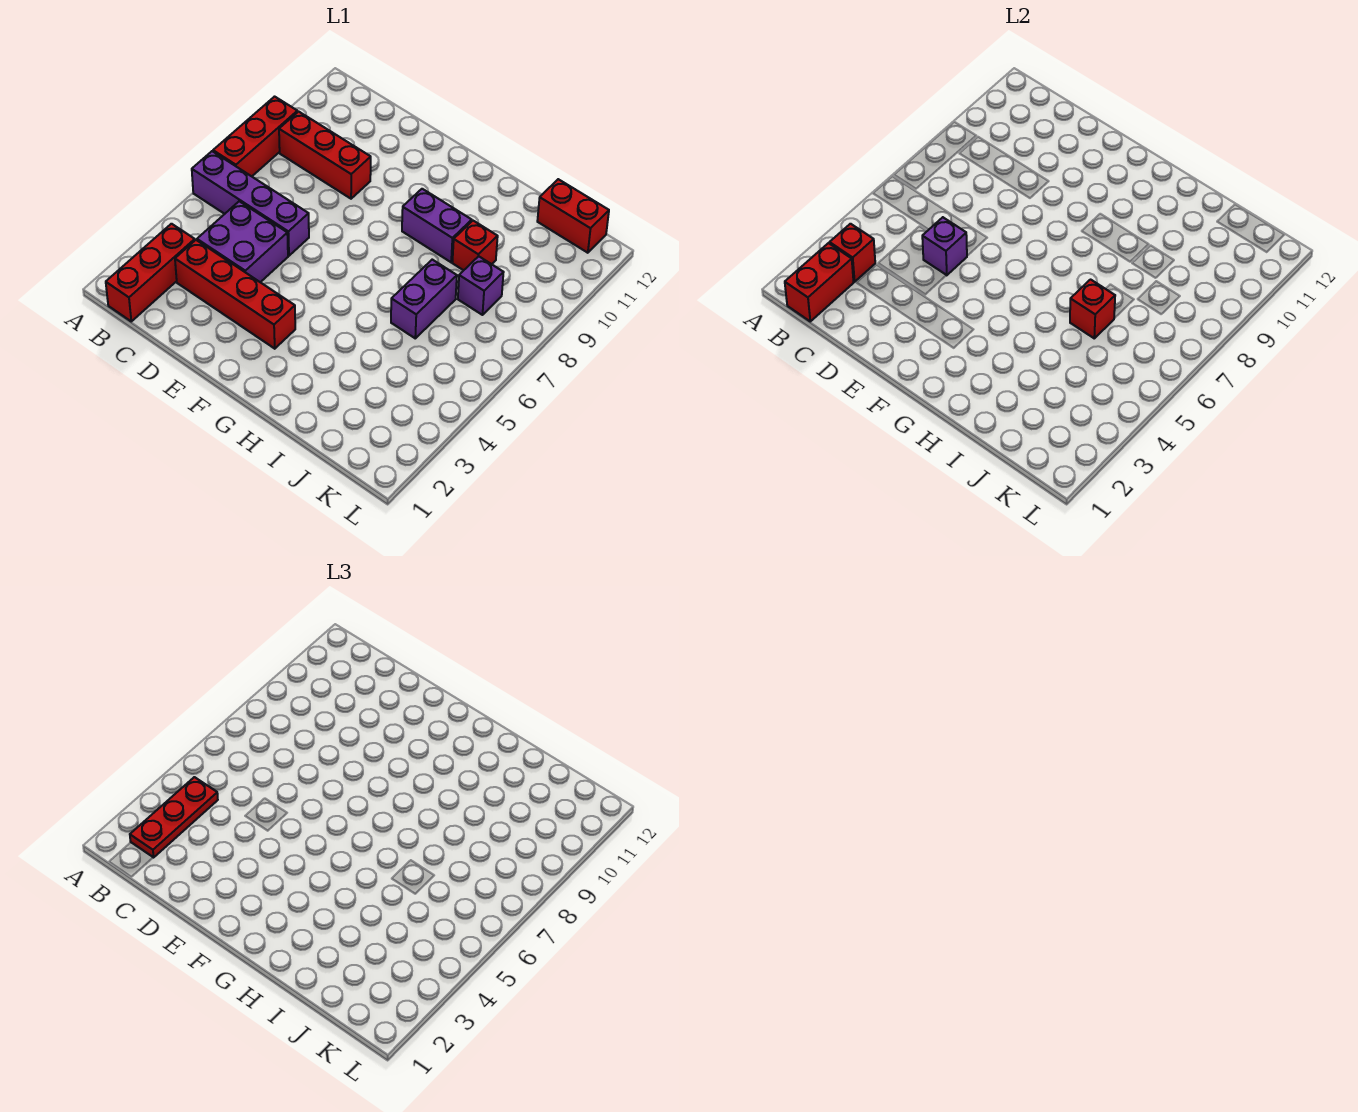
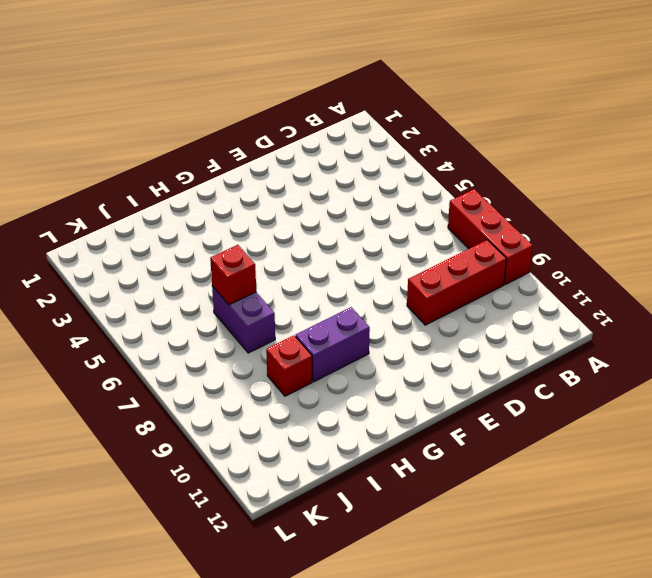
none -> purple 1x4 brick [192,151,309,256]
none -> red 1x3 brick [106,224,195,321]
none -> red 1x4 brick [175,240,295,349]

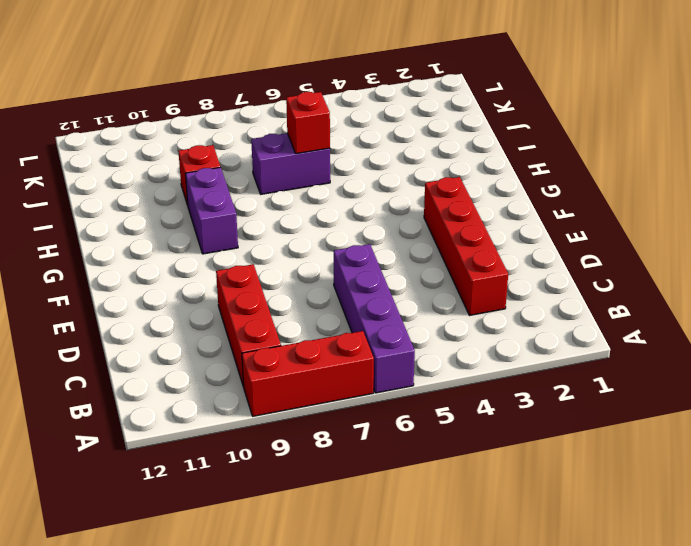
none -> red 1x3 brick [106,224,195,321]
none -> purple 2x2 brick [197,201,288,282]
none -> purple 1x1 brick [458,256,504,315]

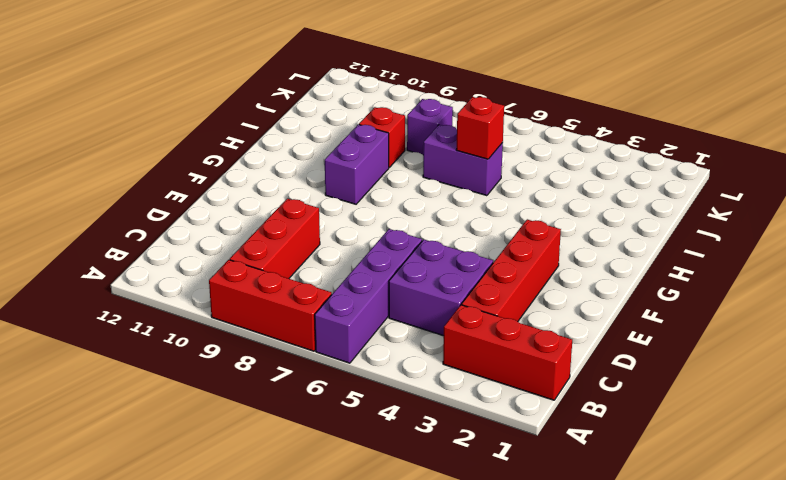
none -> red 1x2 brick [537,179,609,253]
none -> red 1x2 brick [785,243,854,321]
none -> red 1x1 brick [830,224,875,282]

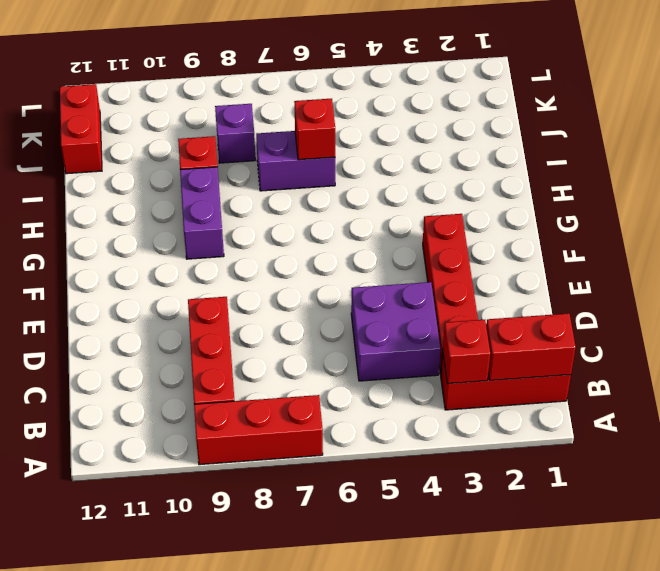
none -> purple 1x4 brick [192,151,309,256]
none -> purple 1x1 brick [922,217,967,275]
none -> red 1x3 plate [130,777,218,858]

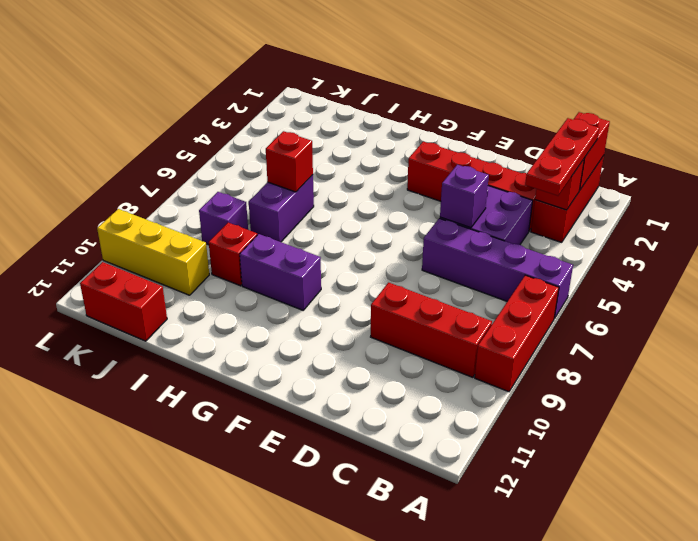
yellow 1x3 brick [97,209,209,295] -> none

